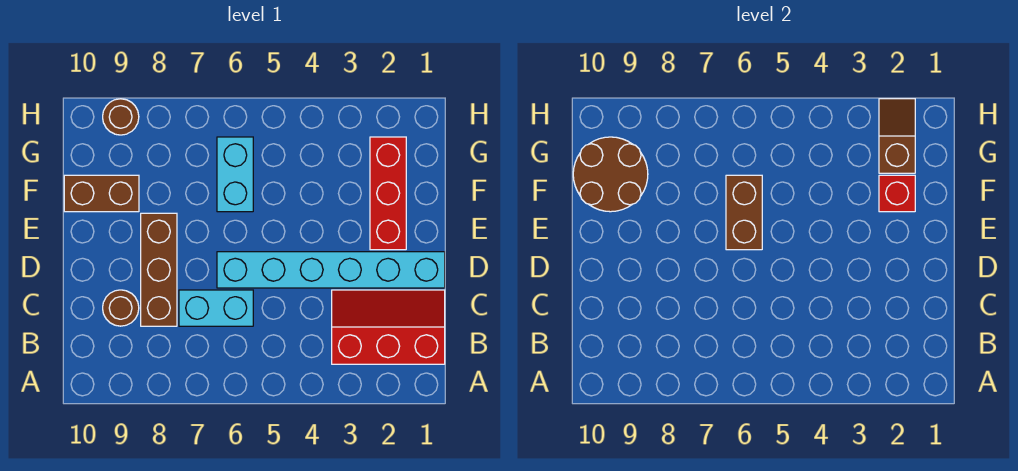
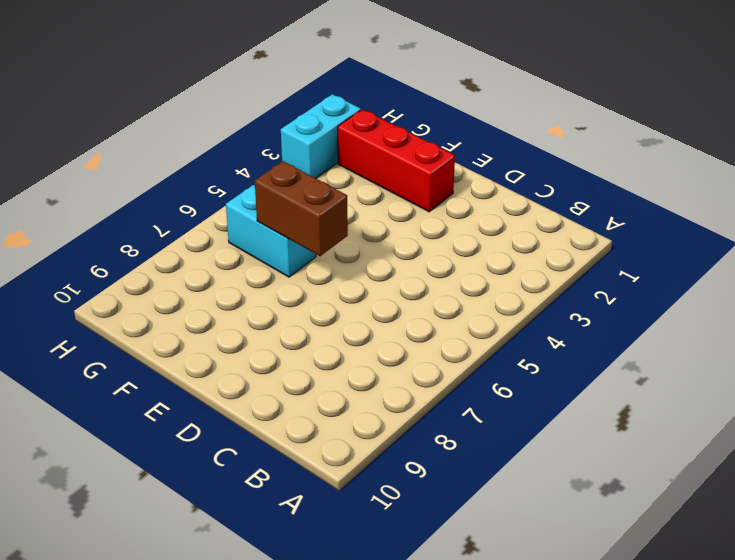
cyan 1x2 brick [281,94,361,178] -> cyan 1x2 brick moved to [179,290,253,326]
none -> red 2x3 slope [332,290,445,364]
none -> brown 1x3 brick [141,213,177,326]
none -> brown 1x1 round brick [103,290,139,326]

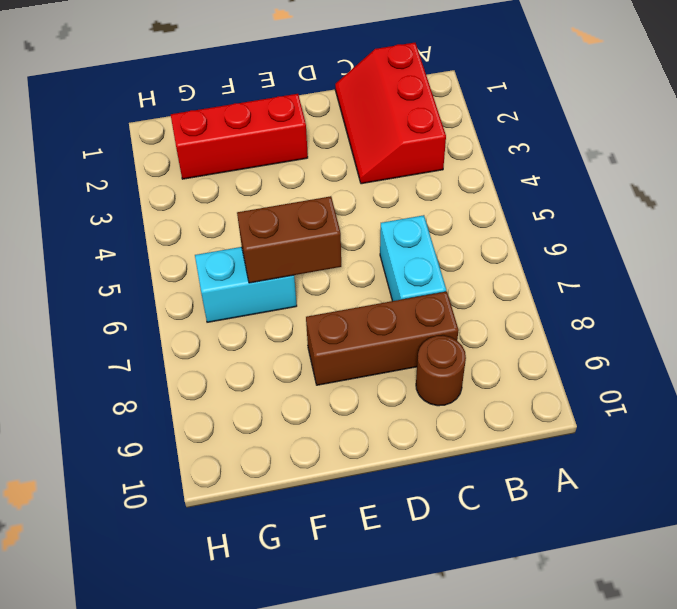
none -> cyan 1x6 brick [217,252,445,288]
none -> brown 1x2 brick [64,175,139,212]
none -> brown 1x1 round brick [103,99,139,135]

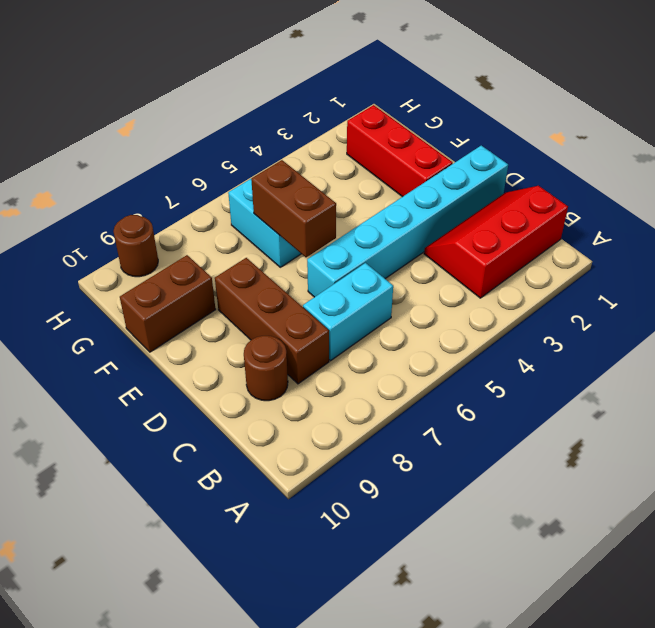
none -> red 1x1 brick [879,175,915,212]
none -> brown 2x2 round brick [573,137,648,212]
none -> brown 1x2 slope [879,99,915,173]

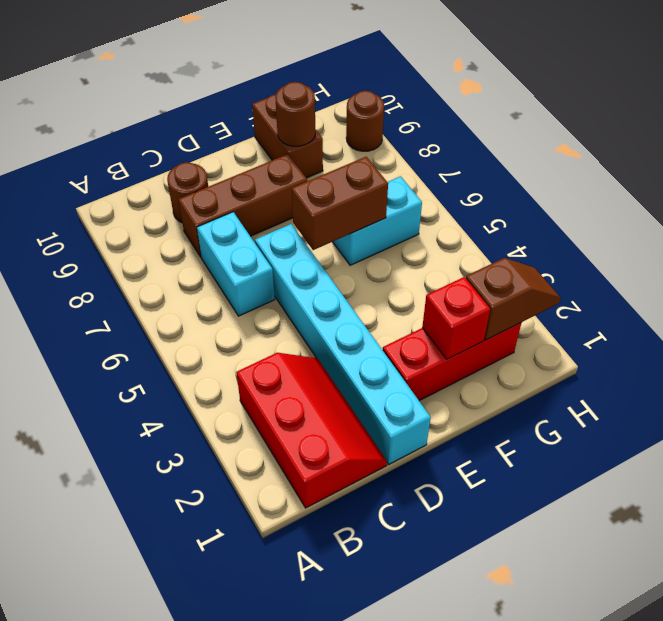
brown 1x1 round brick [275,82,315,146] -> brown 2x2 round brick [573,137,648,212]

